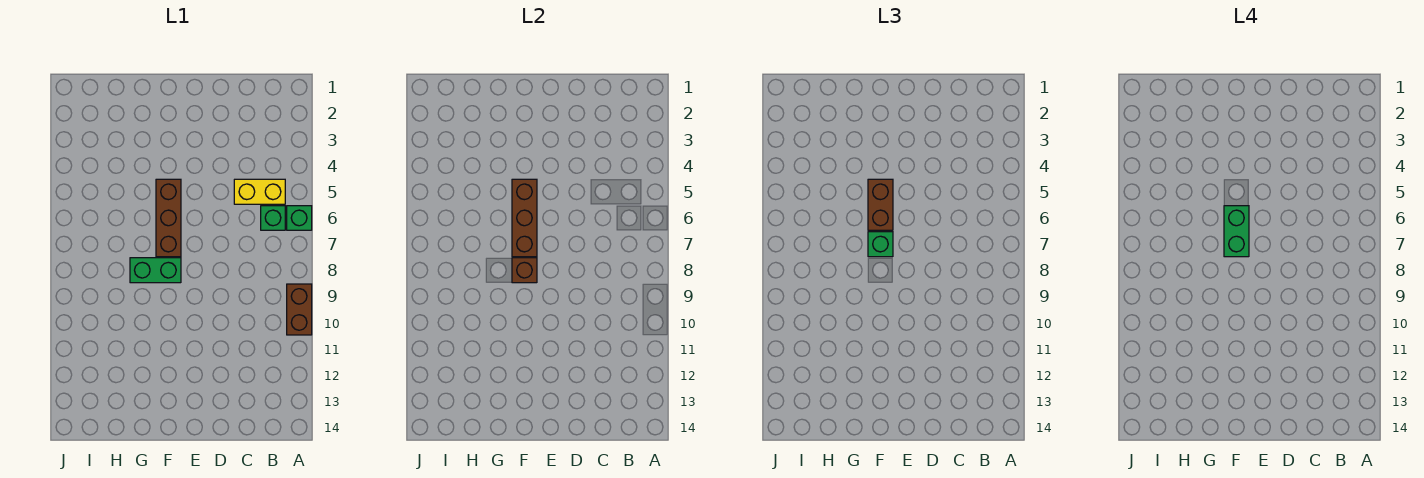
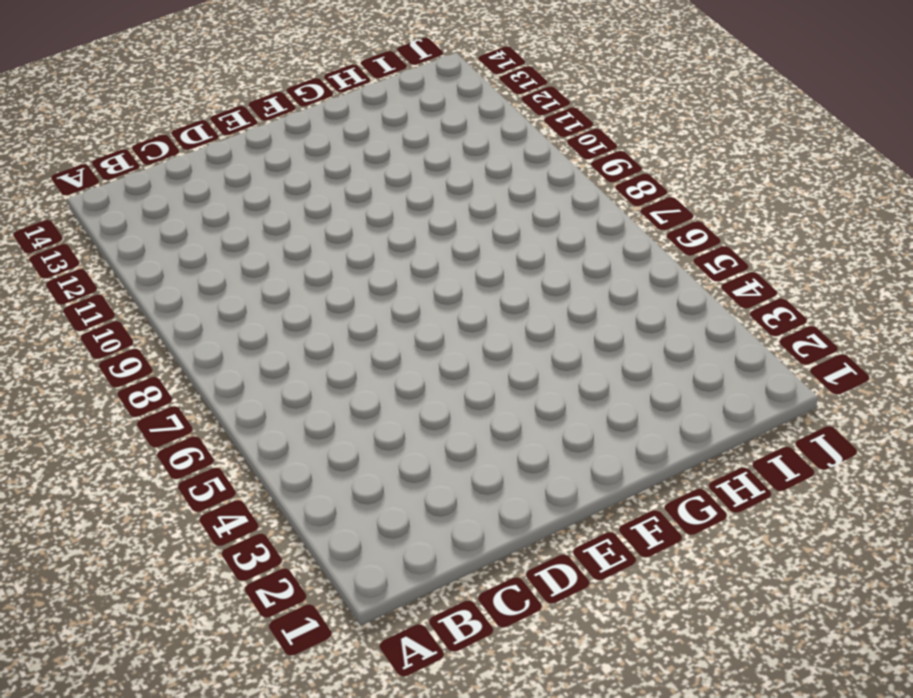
none -> green 1x1 brick [287,206,312,230]
none -> brown 1x2 brick [287,284,312,335]

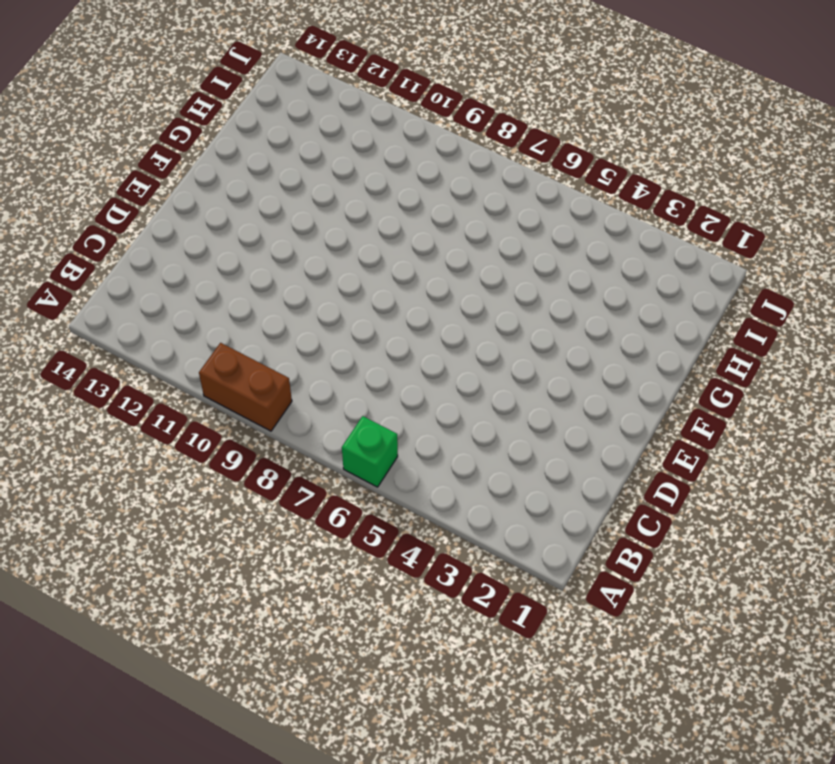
none -> yellow 1x2 brick [234,179,285,204]
none -> green 1x1 brick [261,206,285,230]

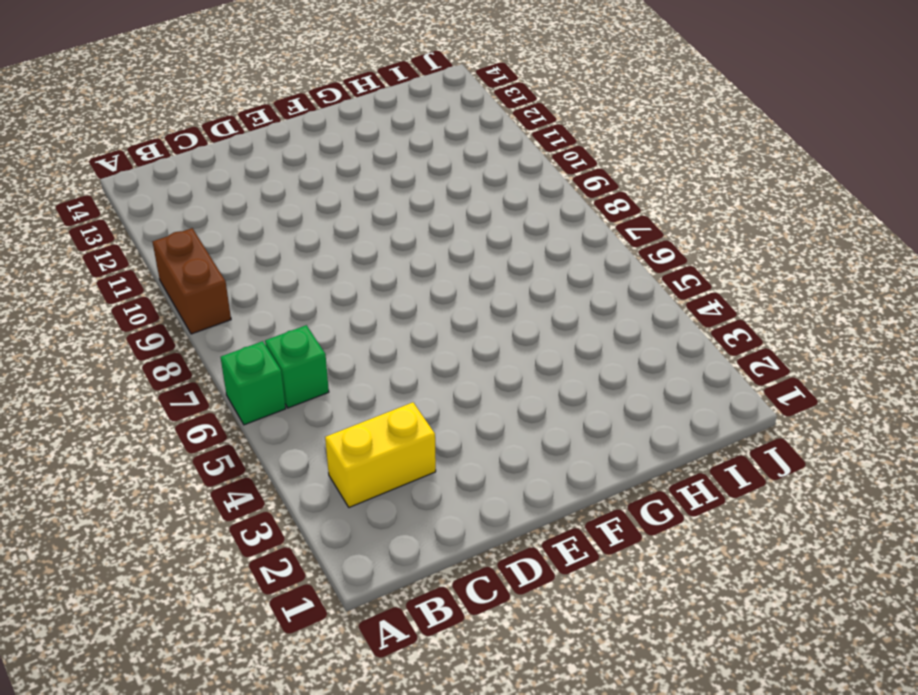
yellow 1x2 brick [325,402,436,507] -> yellow 1x2 brick moved to [234,179,285,204]
none -> brown 1x3 brick [156,179,181,257]
none -> green 1x2 brick [130,258,181,283]

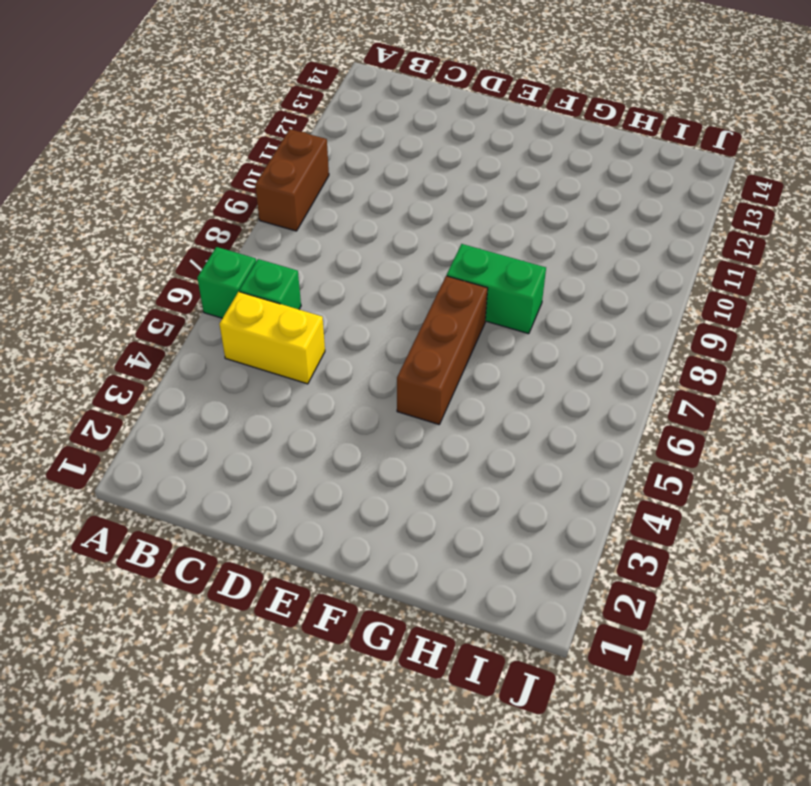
none -> brown 1x3 brick [512,179,537,257]
none -> brown 1x1 brick [512,258,537,283]

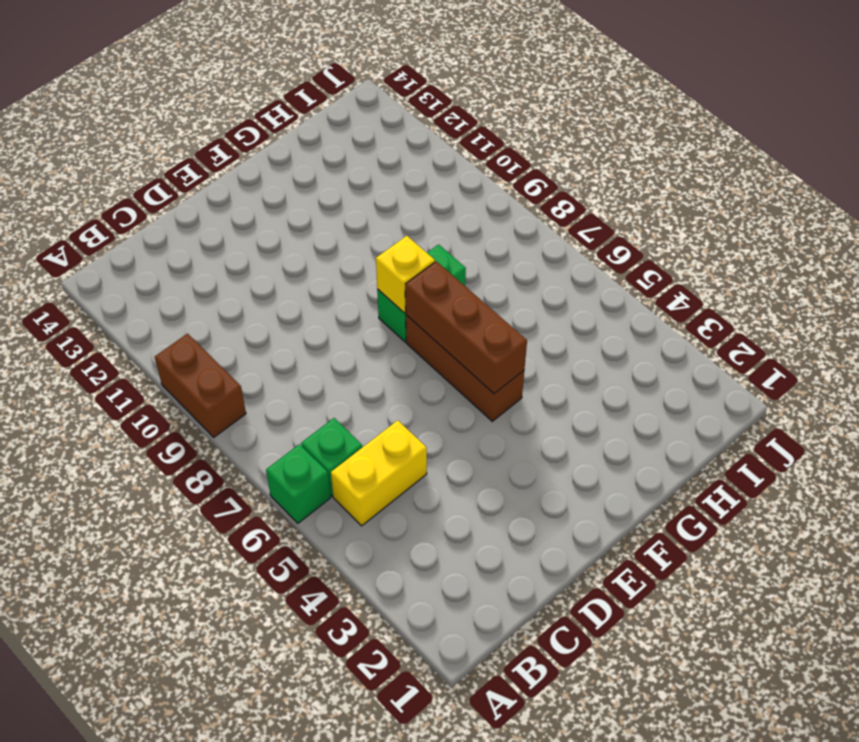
yellow 1x1 brick [376,236,435,313] -> brown 1x1 brick [512,258,537,283]
none -> brown 1x2 brick [868,179,893,230]
none -> green 1x1 brick [868,232,893,257]

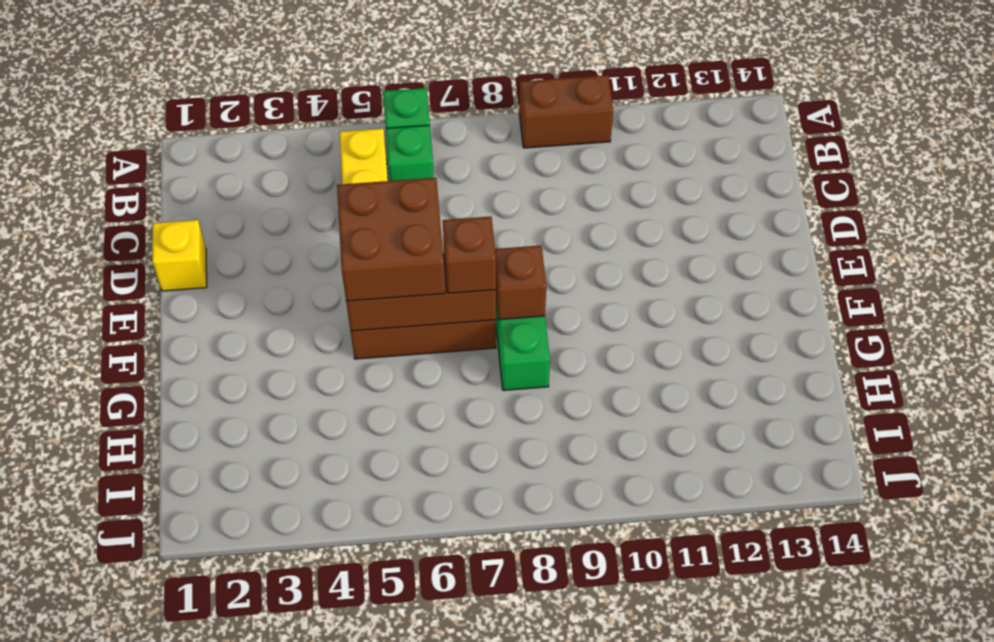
yellow 1x1 brick [152,220,207,291] -> none
brown 2x2 brick [337,178,445,301] -> brown 1x2 brick [868,179,893,230]
brown 1x1 brick [443,217,496,293] -> green 1x1 brick [868,232,893,257]
none -> green 1x2 brick [1224,206,1249,257]

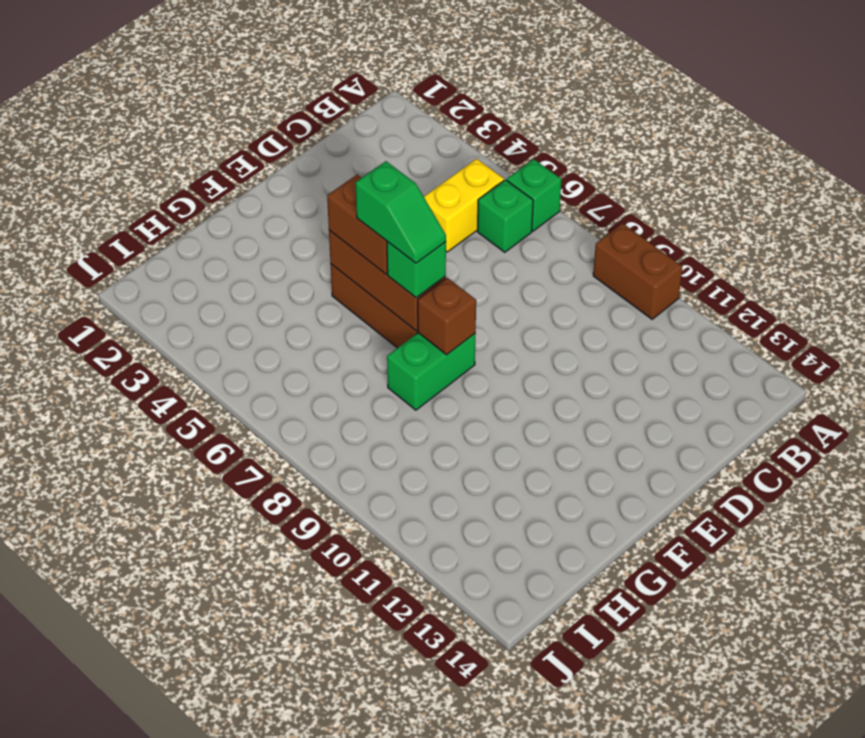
green 1x2 slope [356,161,446,263] -> green 1x2 brick [1224,206,1249,257]

